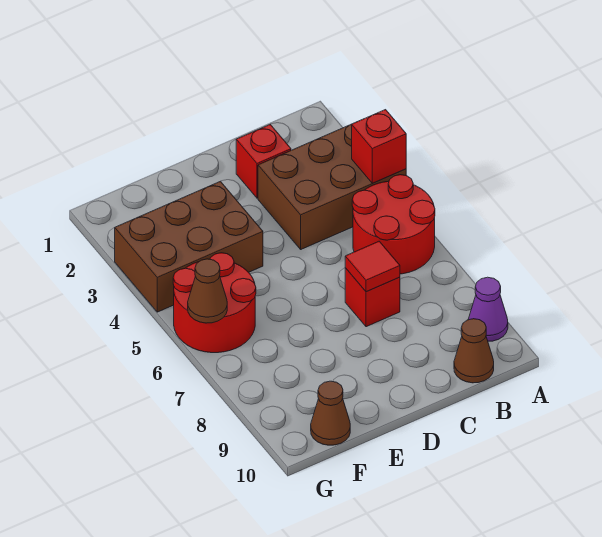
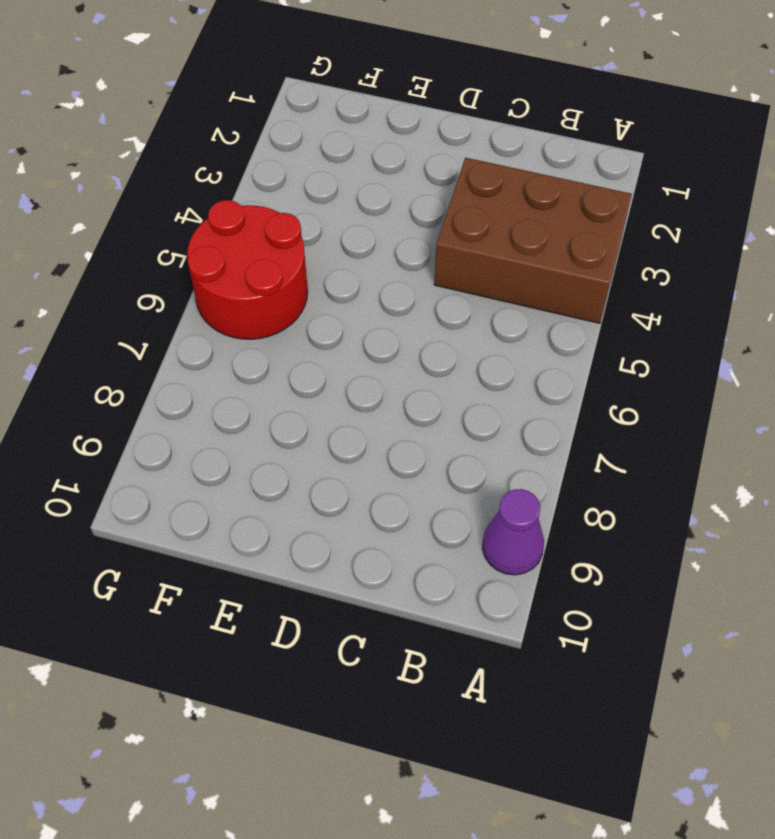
none -> red 2x2 round brick [352,175,435,274]
none -> brown 1x1 cone [454,319,494,383]
none -> red 1x1 brick [236,124,291,198]

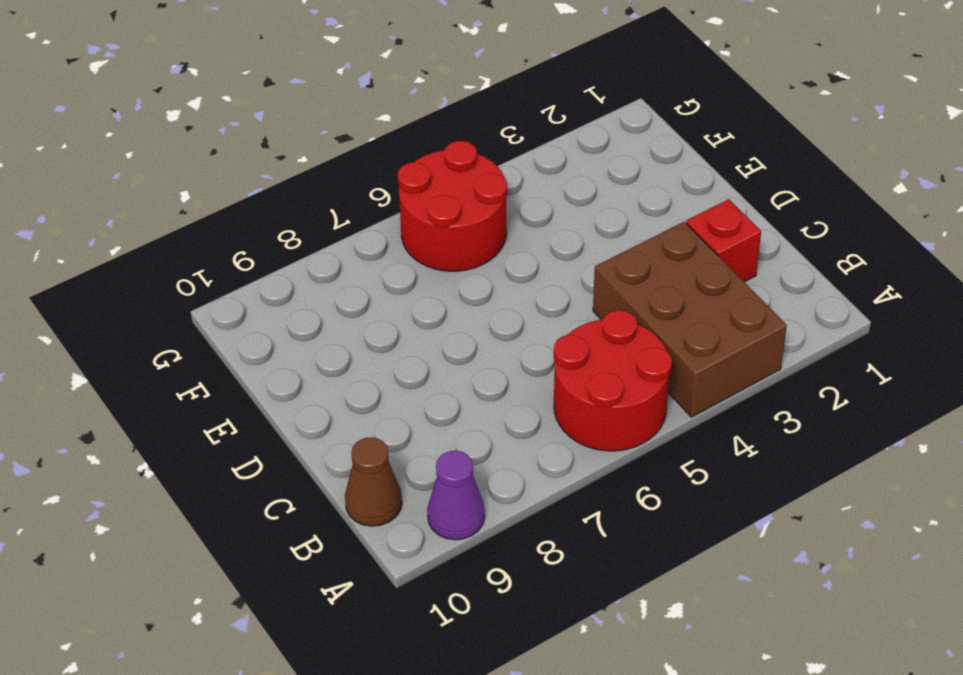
none -> red 1x1 brick [345,268,400,327]
none -> brown 2x3 brick [115,181,263,312]
none -> brown 1x1 cone [311,381,350,445]

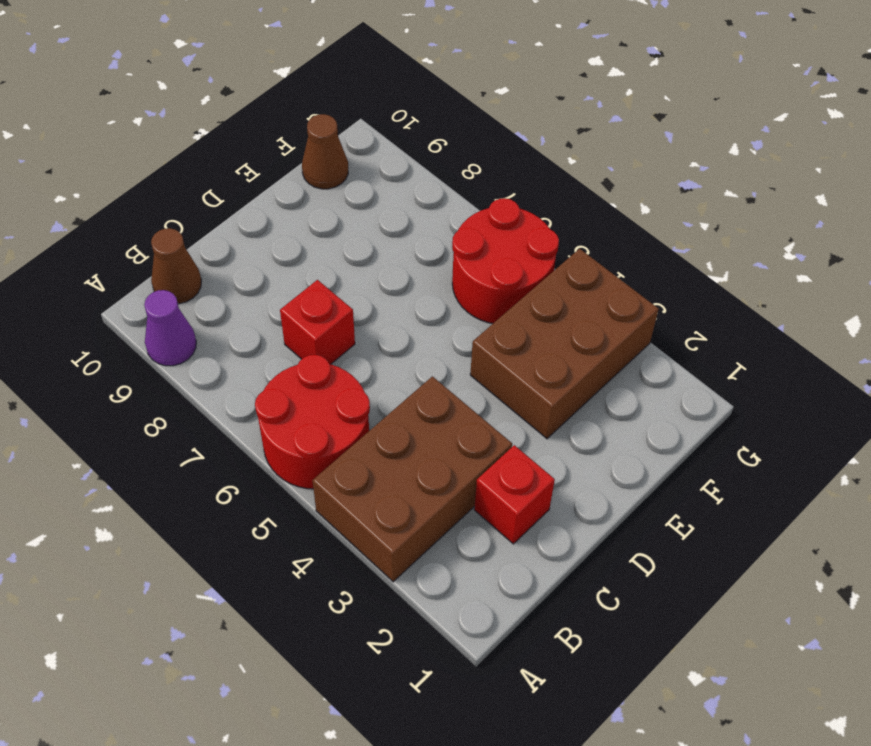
none -> red 1x1 brick [352,110,406,183]
none -> red 1x1 tile [345,241,400,292]
none -> brown 1x1 cone [188,259,227,323]

